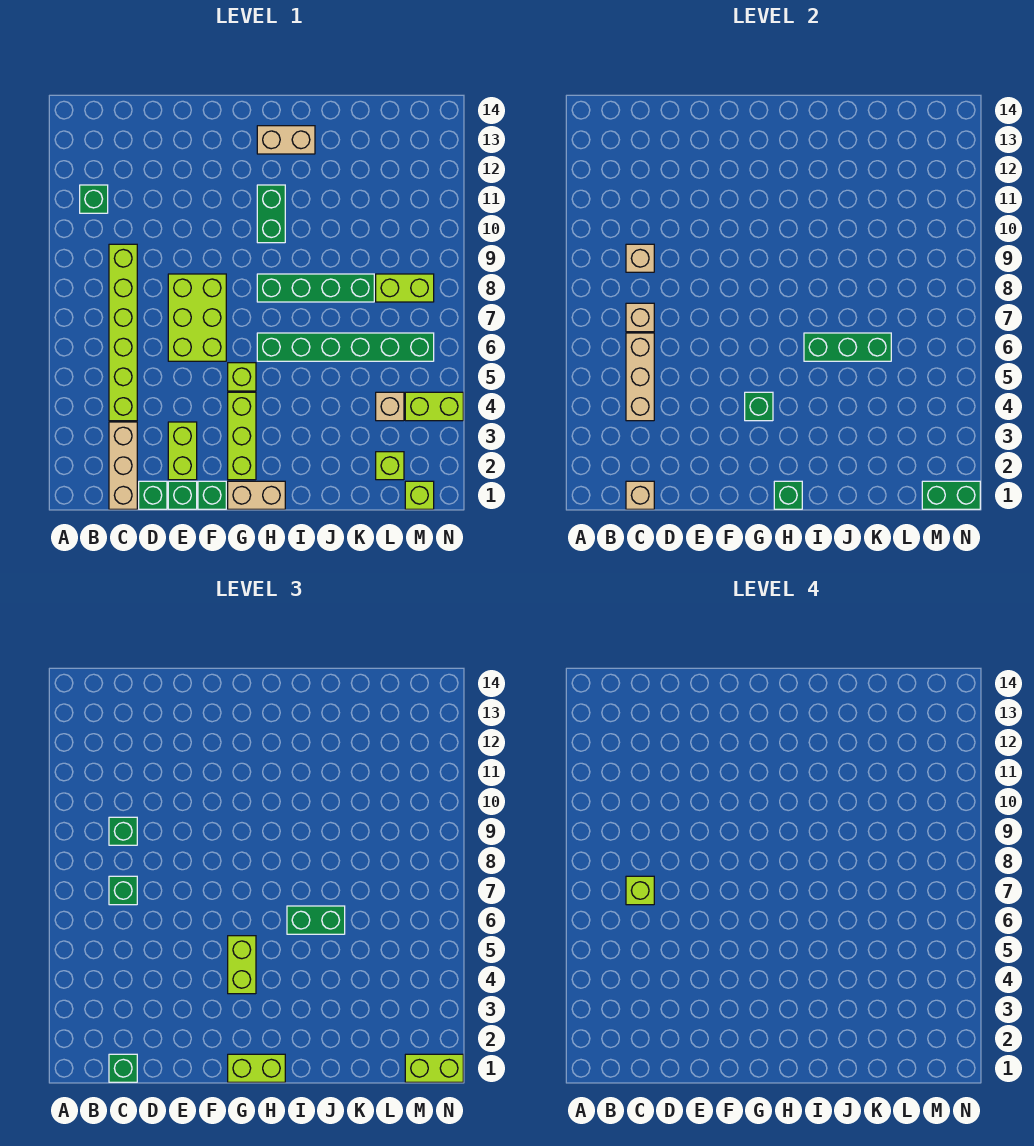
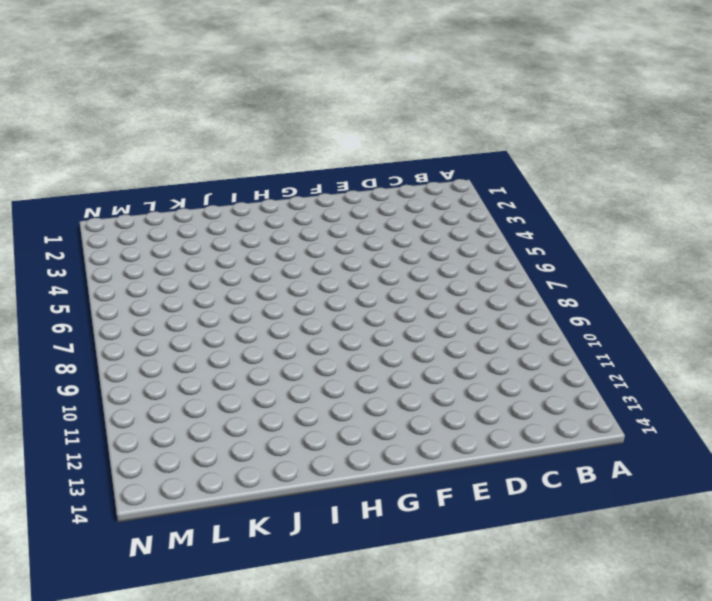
none -> green 1x1 brick [80,185,108,213]
none -> tan 1x3 brick [109,422,137,509]
none -> lime 1x6 brick [109,244,137,421]
none -> green 1x1 brick [139,481,167,509]

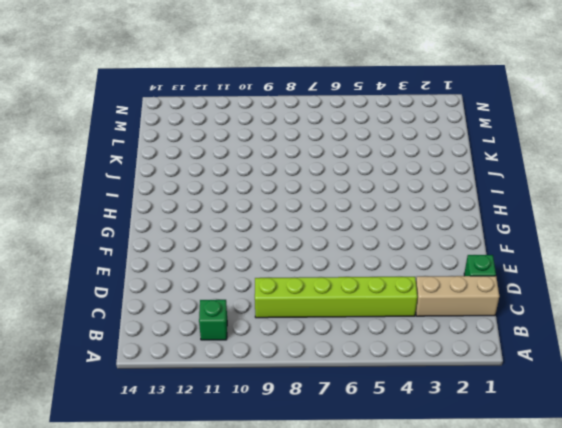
none -> green 1x1 brick [168,481,197,509]
none -> lime 1x2 brick [168,422,197,480]
none -> lime 2x3 brick [168,274,226,361]
none -> green 1x1 brick [198,481,226,509]

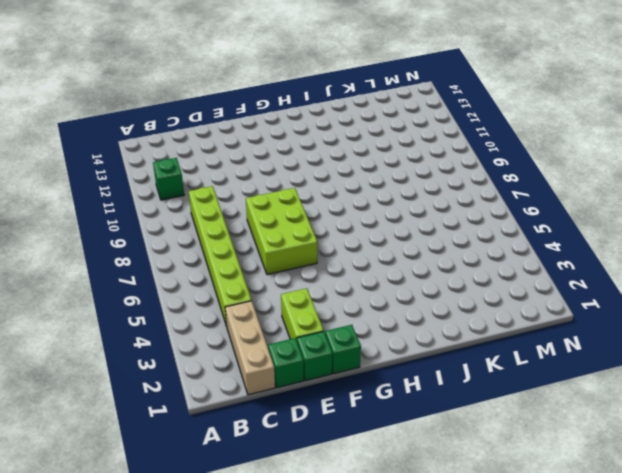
none -> tan 1x2 brick [228,481,285,509]
none -> lime 1x3 brick [228,392,256,480]
none -> lime 1x1 brick [228,363,256,391]
none -> green 1x6 brick [257,333,434,361]

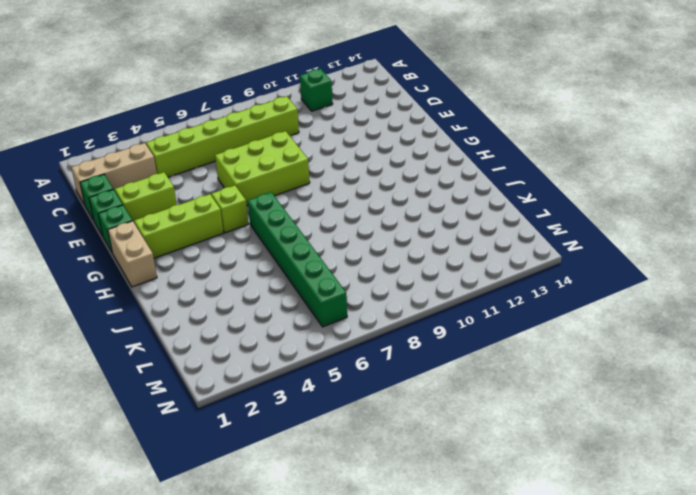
none -> green 1x4 brick [257,274,374,302]
none -> green 1x2 brick [257,185,285,243]
none -> tan 1x2 brick [257,126,315,154]
none -> lime 1x1 brick [376,452,404,480]

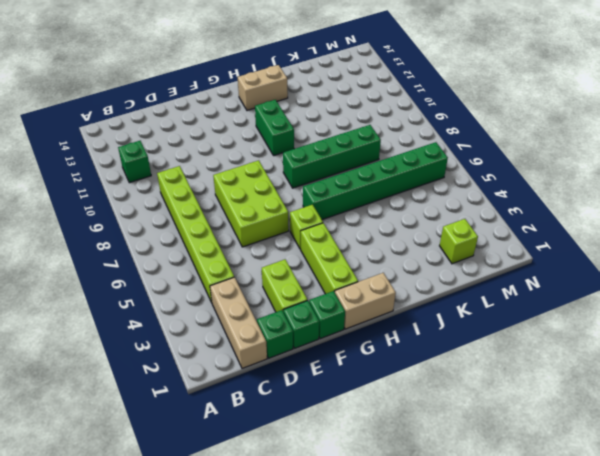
none -> tan 1x1 brick [376,392,404,421]
none -> lime 1x2 brick [376,274,434,302]
none -> lime 1x1 brick [405,481,434,509]
none -> lime 1x2 brick [405,392,463,421]

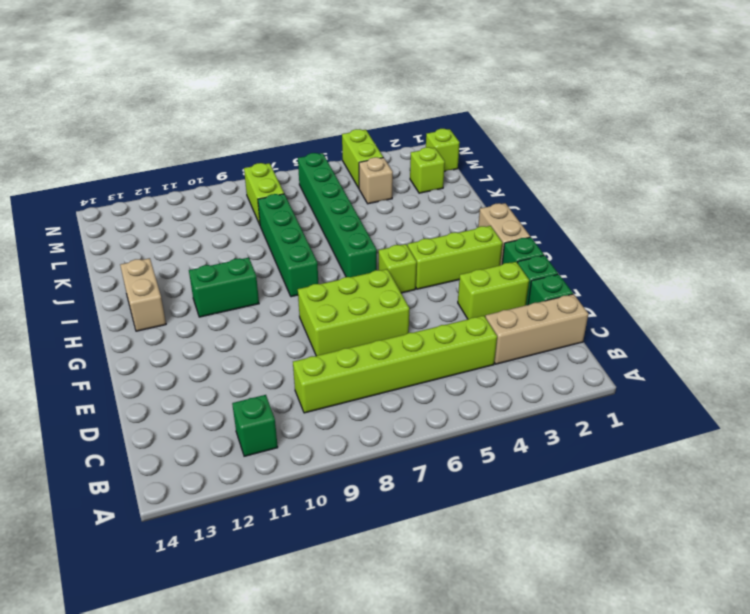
none -> tan 1x1 brick [626,481,654,509]
none -> tan 1x3 brick [626,333,654,421]
none -> tan 1x1 brick [626,303,654,332]
none -> tan 1x1 brick [626,244,654,272]

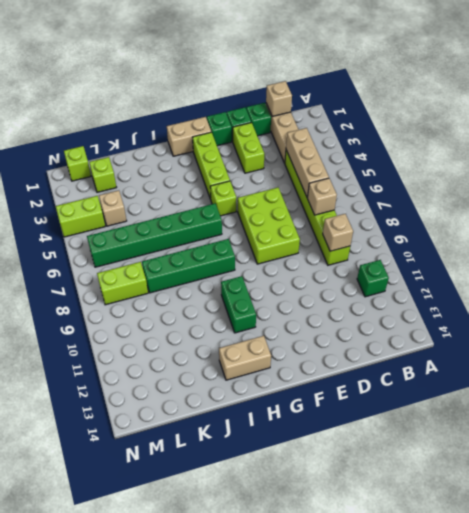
none -> green 1x1 brick [745,392,773,421]
none -> green 1x1 brick [774,481,802,509]
none -> green 1x3 brick [804,333,891,361]
none -> green 1x2 brick [922,481,980,509]

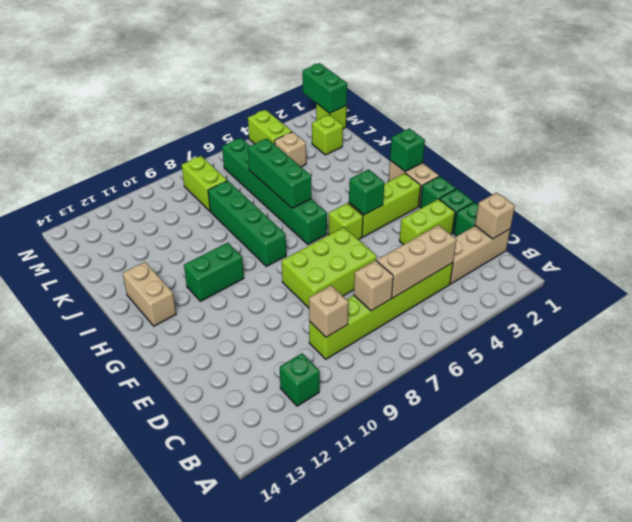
none -> green 1x1 brick [109,1054,137,1082]
none -> green 1x1 brick [109,876,137,905]
none -> green 1x1 brick [109,817,137,845]
none -> lime 1x2 brick [228,1054,285,1082]

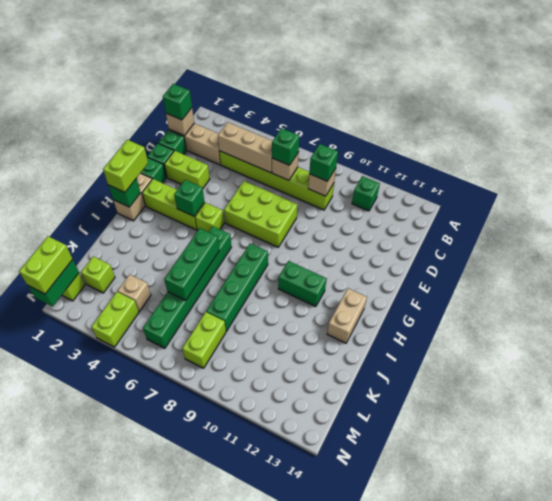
none -> lime 1x2 brick [228,936,256,994]
none -> green 1x2 brick [287,906,345,934]
none -> lime 1x1 brick [626,876,654,905]

